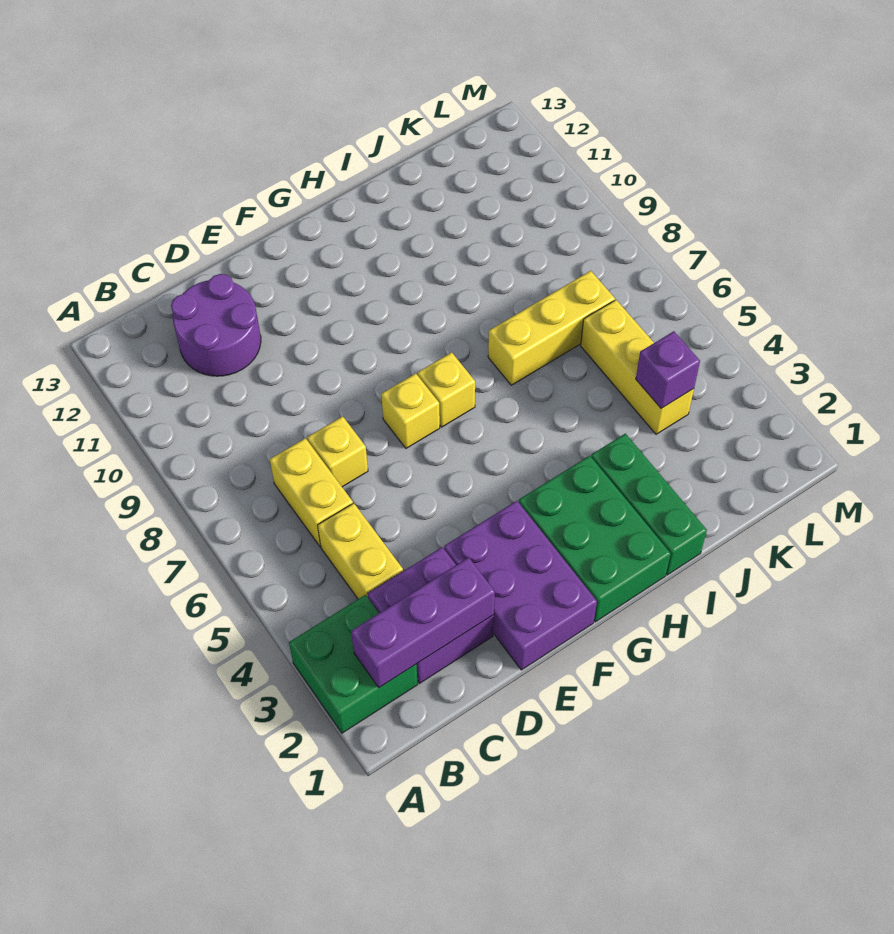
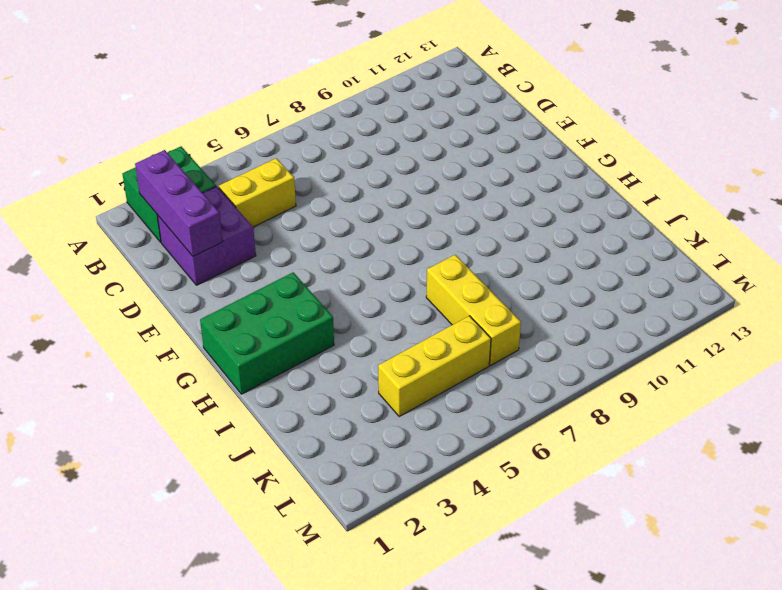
none -> yellow 1x2 brick [270,438,353,547]
none -> purple 2x2 round brick [171,274,261,376]
none -> yellow 1x1 brick [307,416,368,487]

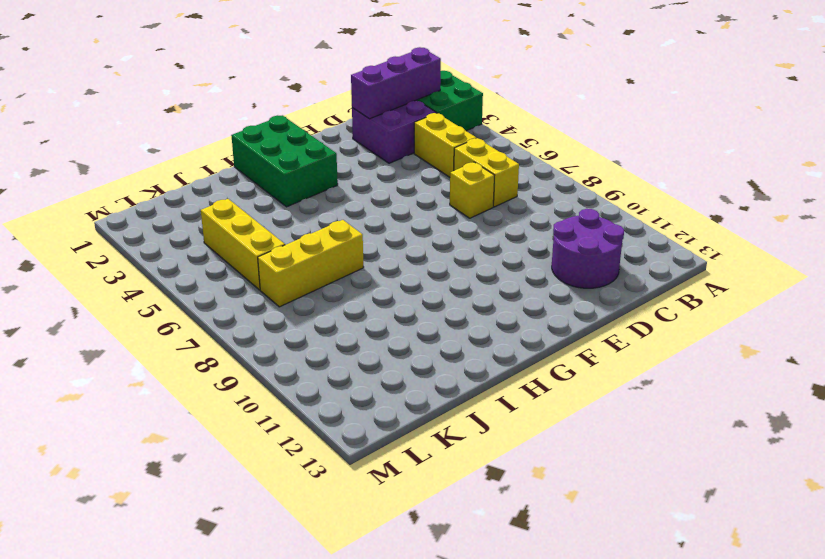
none -> purple 2x3 brick [444,501,597,670]
none -> yellow 1x1 brick [381,373,440,448]
none -> yellow 1x1 brick [418,352,475,427]

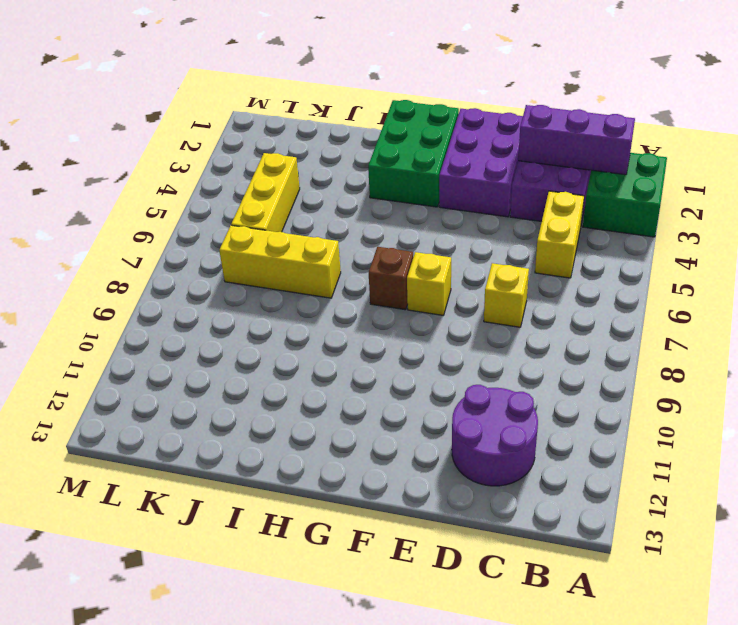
brown 1x1 brick [369,247,413,310] -> yellow 1x1 brick [418,352,475,427]
none -> yellow 1x2 brick [270,438,353,547]
none -> green 1x3 brick [591,434,707,575]
none -> purple 1x1 brick [636,331,700,408]

